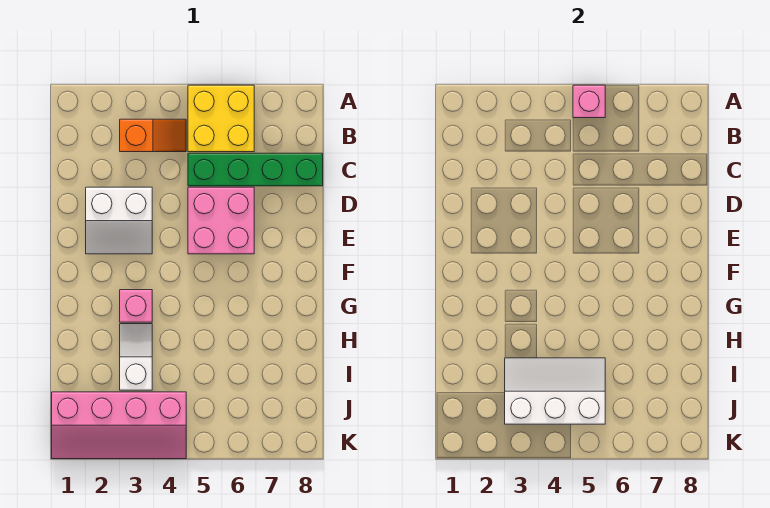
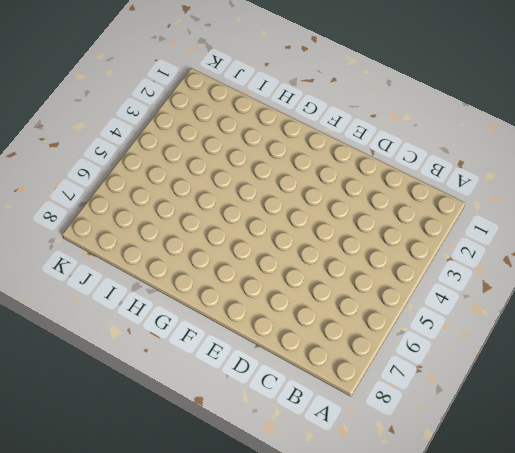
none -> yellow 2x2 brick [188,85,254,152]
none -> orange 1x2 slope [120,119,186,152]

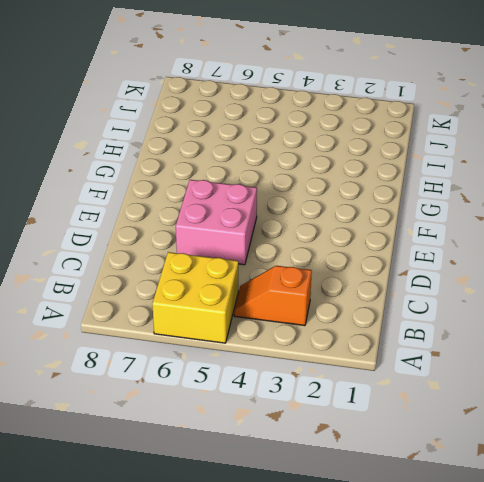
none -> green 1x4 brick [188,153,323,186]
none -> white 2x2 slope [86,187,152,254]

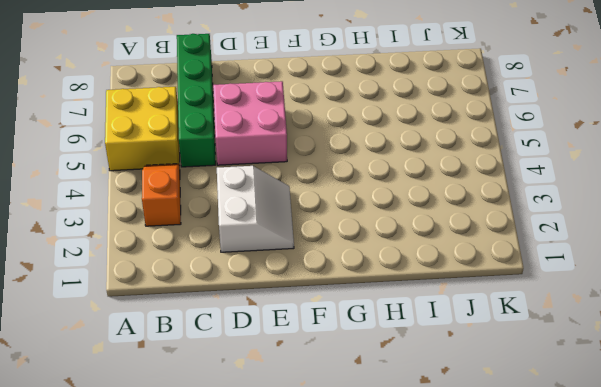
none -> pink 1x1 brick [120,290,152,322]
none -> white 1x2 slope [120,324,152,390]

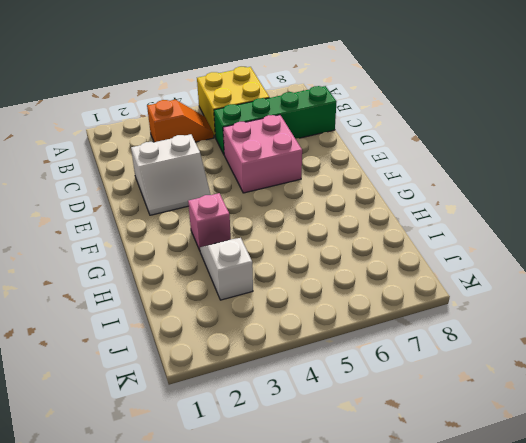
none -> pink 2x4 slope [52,392,186,459]
none -> pink 1x1 brick [573,85,605,118]

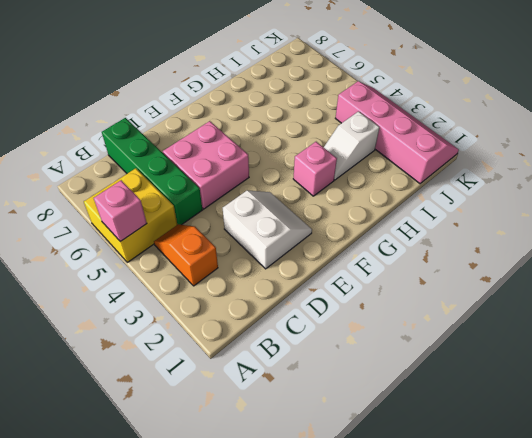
none -> white 2x3 slope [505,358,605,424]

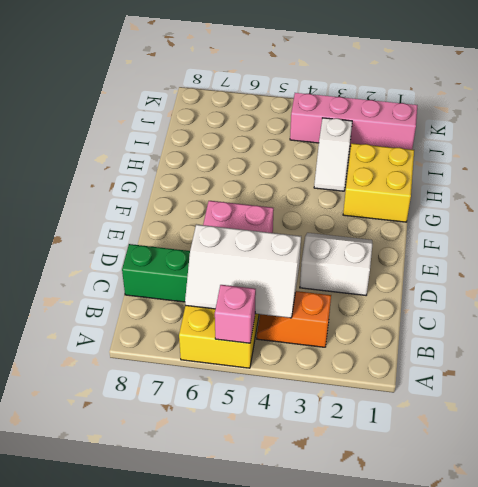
white 2x3 slope [185,224,301,318] -> white 2x3 slope moved to [505,358,605,424]
yellow 2x2 brick [343,143,414,222] -> none
none -> pink 1x1 brick [120,290,152,322]

